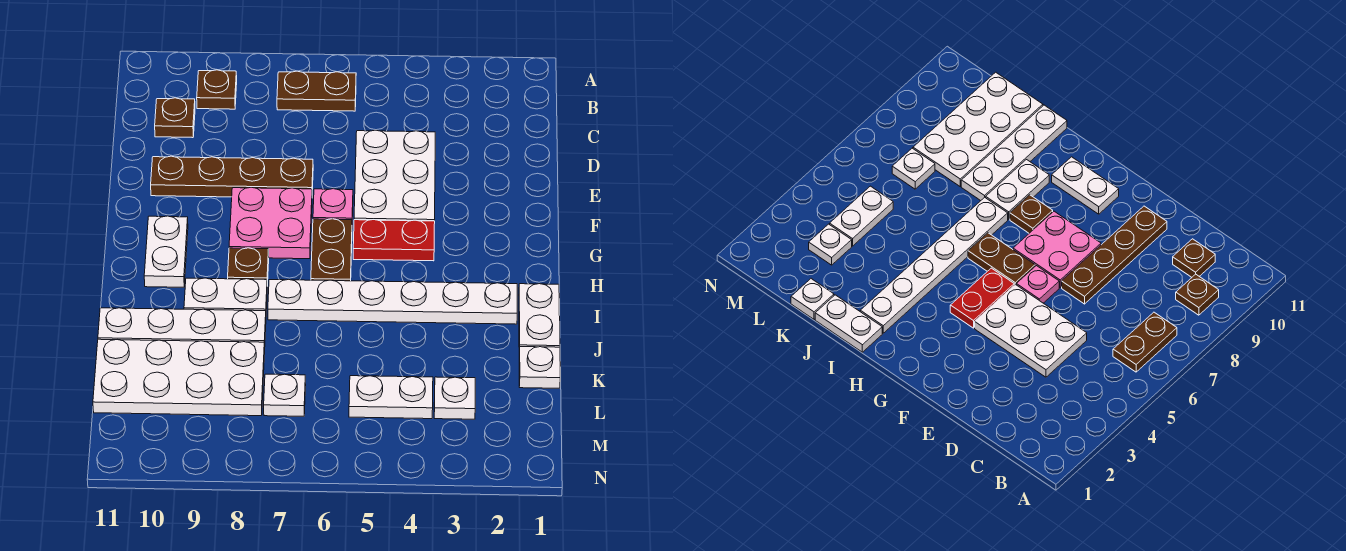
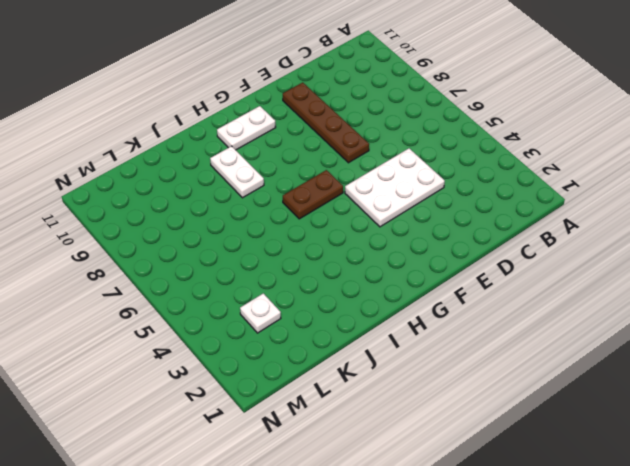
none -> brown 1x2 plate [277,71,356,111]
none -> brown 1x1 plate [197,70,237,109]
none -> brown 1x1 plate [155,98,195,138]

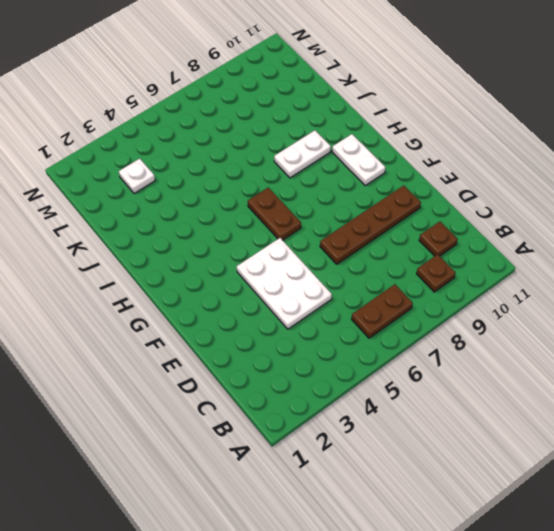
none -> pink 1x1 plate [313,189,353,220]
none -> pink 2x2 plate [229,187,312,259]
none -> red 1x2 plate [353,220,435,261]

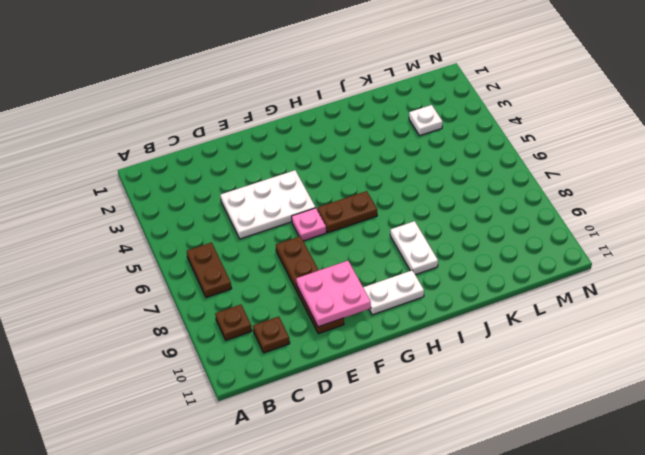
pink 2x2 plate [296,261,371,327] -> pink 2x2 plate moved to [229,187,312,259]
none -> red 1x2 plate [353,220,435,261]
none -> brown 1x1 plate [228,248,269,286]
none -> white 1x2 plate [519,284,560,351]

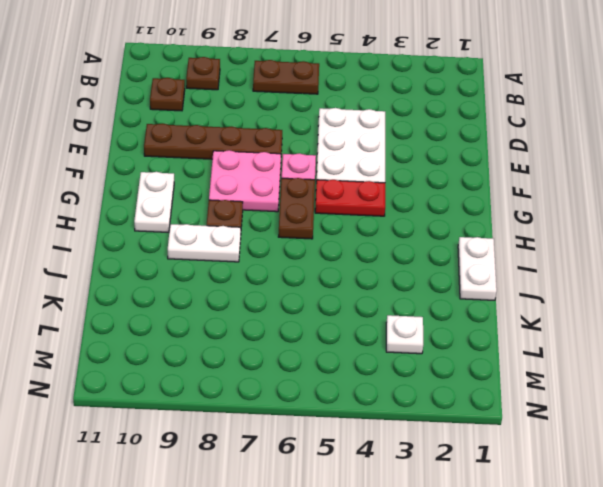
none -> white 1x6 plate [268,279,517,324]
none -> white 1x4 plate [98,308,266,349]
none -> white 1x1 plate [519,347,560,388]

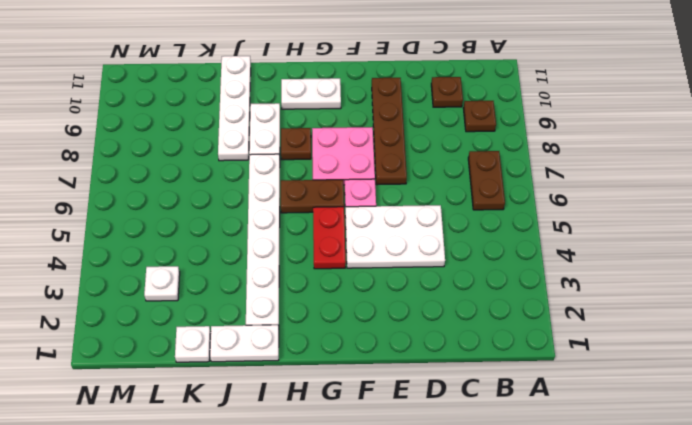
none -> white 2x4 plate [93,339,265,416]
none -> white 1x2 plate [349,376,433,419]
none -> white 1x1 plate [264,374,306,416]

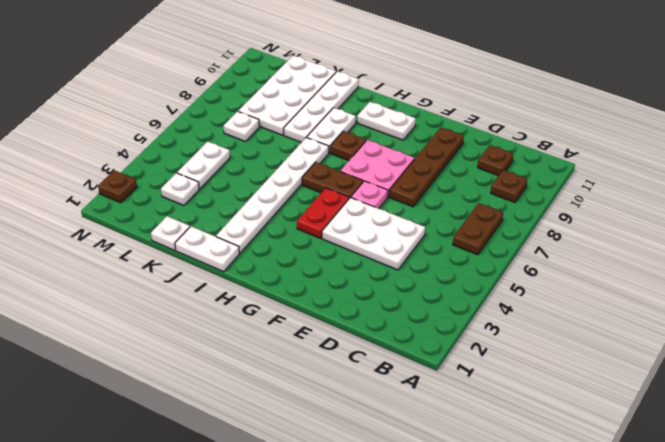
brown 1x1 plate [98,170,137,203] -> none

